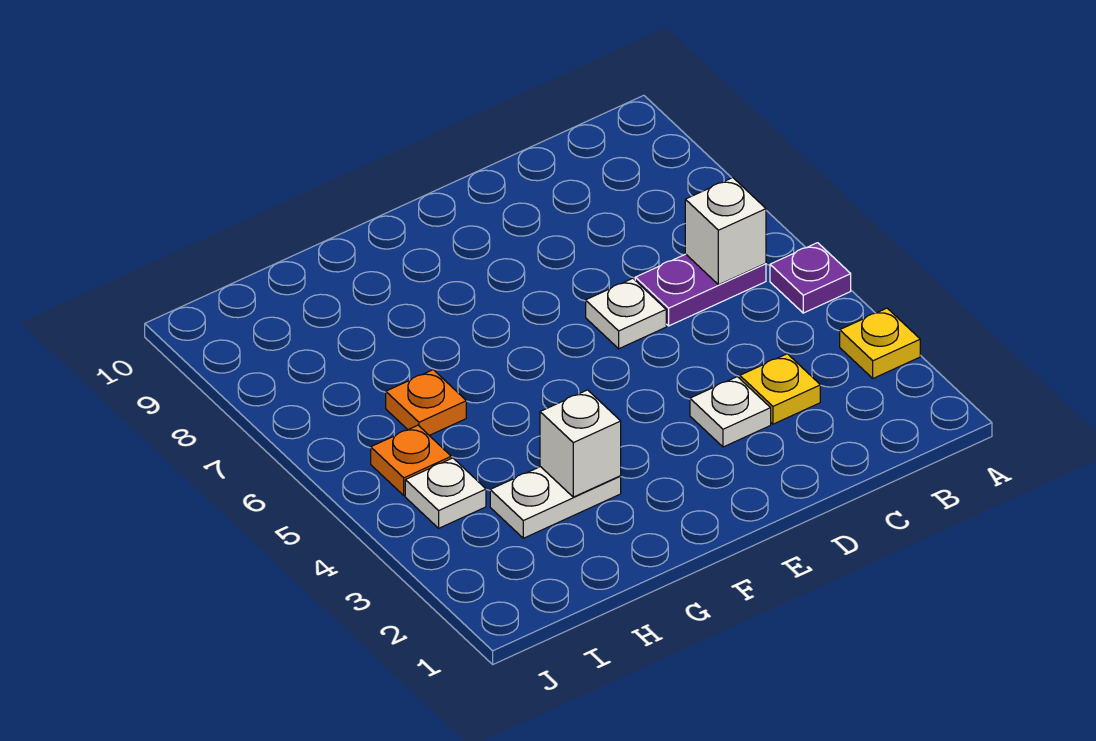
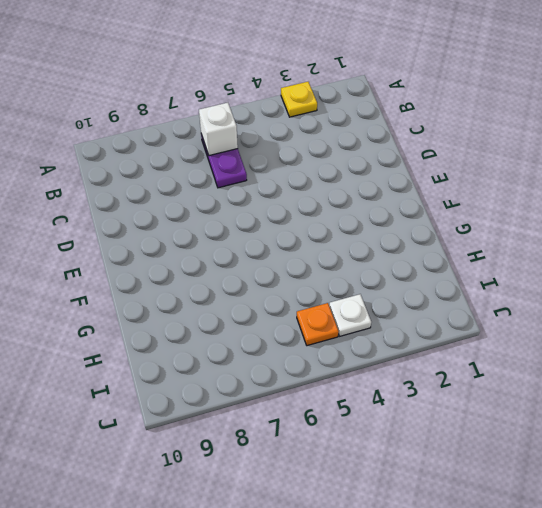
none -> purple 1x1 plate [770,243,851,313]
none -> yellow 1x1 plate [740,354,820,424]
none -> white 1x1 plate [690,377,771,447]

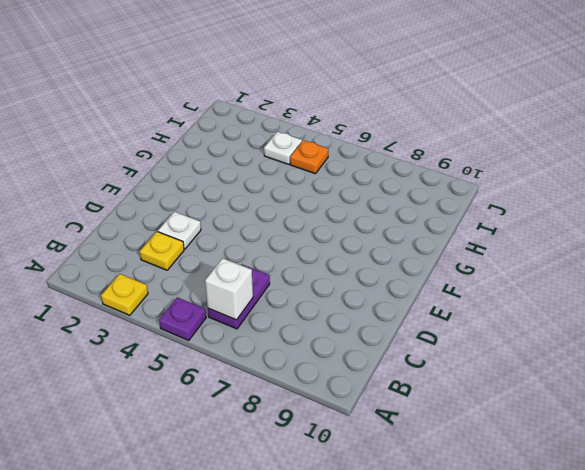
none -> white 1x1 plate [586,278,666,349]
none -> white 1x2 plate [490,467,621,538]
none -> orange 1x1 plate [386,370,466,435]

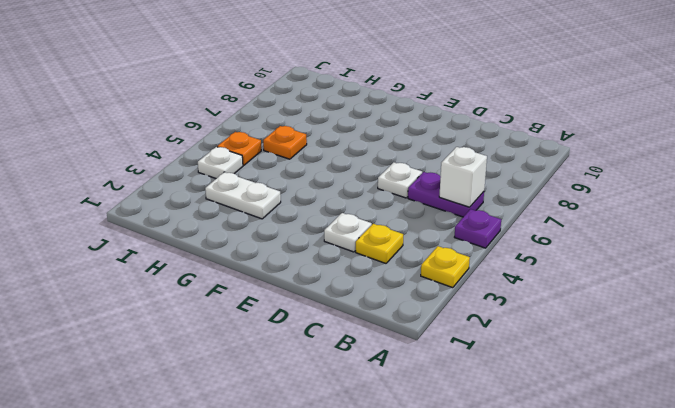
none -> white 1x1 brick [540,390,621,497]

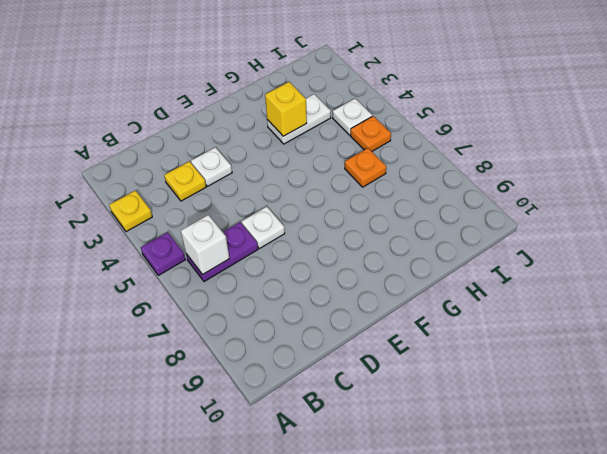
yellow 1x1 brick [265,82,307,136] -> white 1x1 brick [540,390,621,497]

